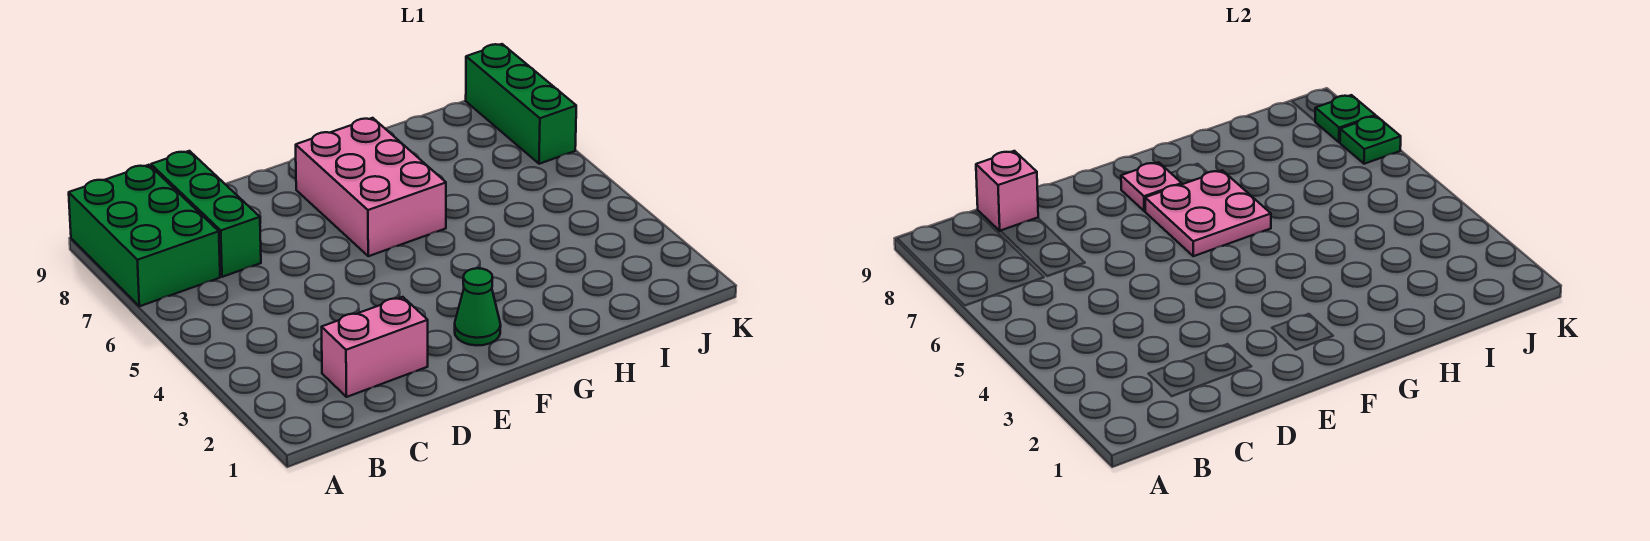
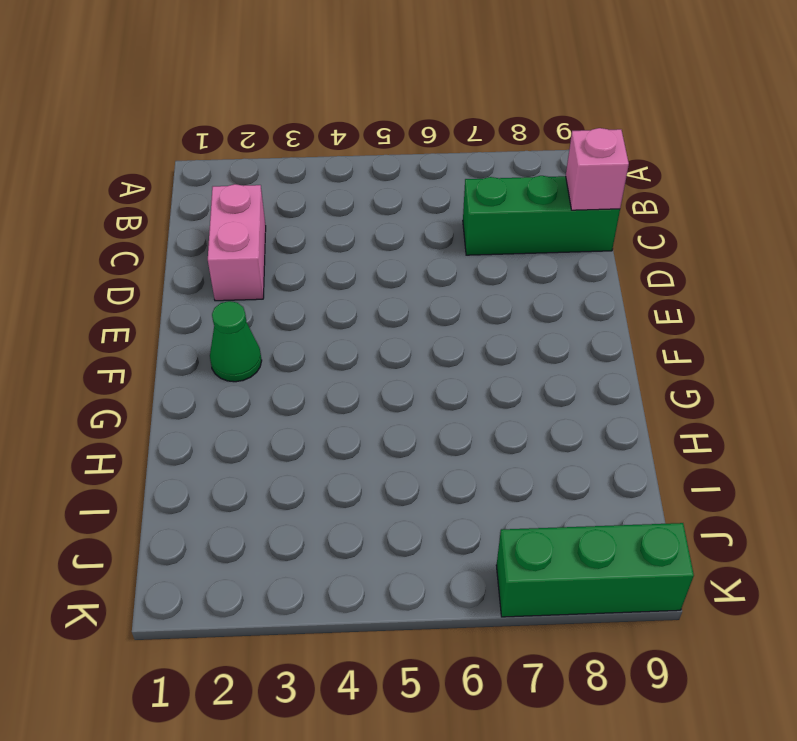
none -> green 2x3 brick [69,165,220,306]
none -> pink 2x3 brick [296,118,446,256]

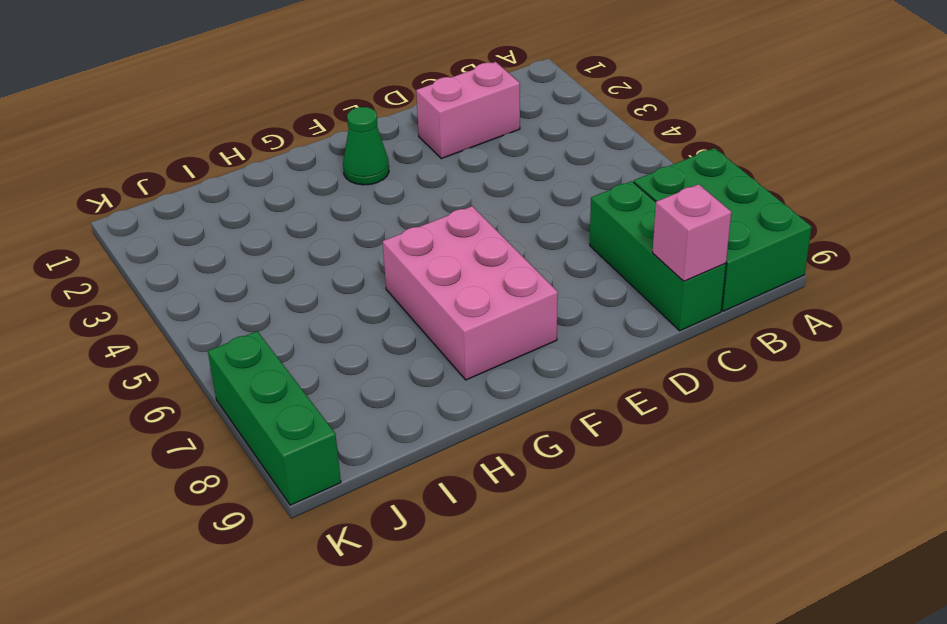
none -> pink 2x2 plate [1145,170,1271,256]
none -> pink 1x1 plate [1121,162,1182,211]

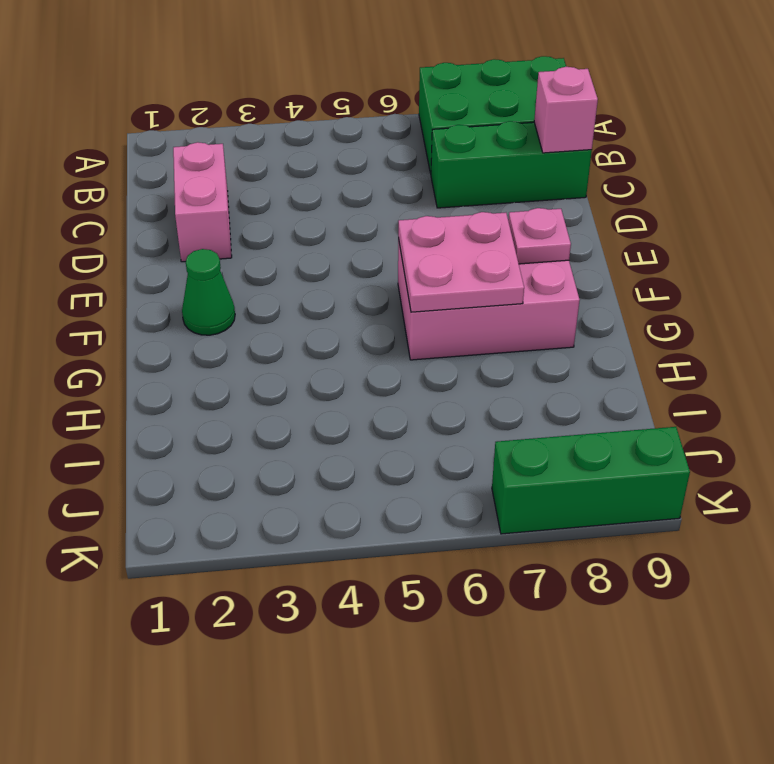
none -> green 1x1 plate [1340,116,1401,164]
none -> green 1x1 plate [1315,95,1375,142]

